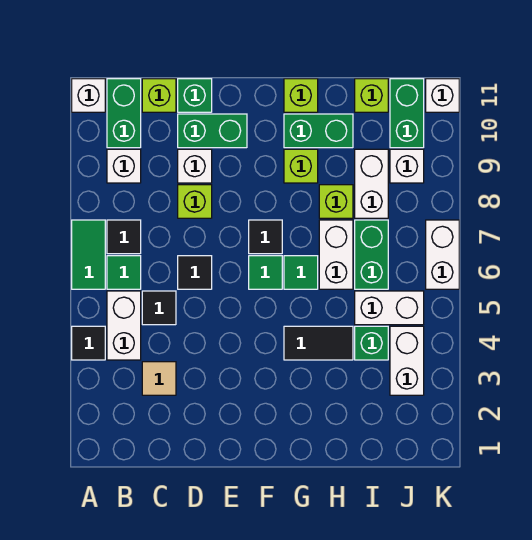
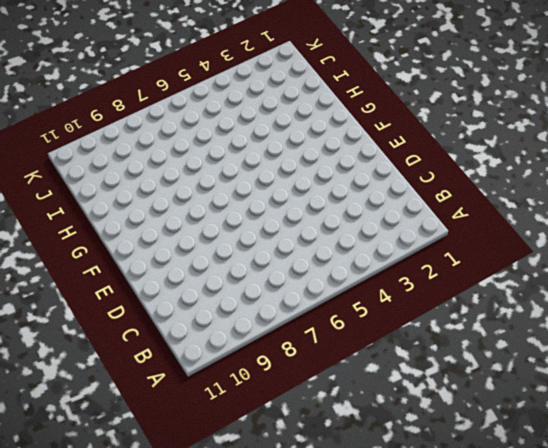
none -> black 1x1 tile [72,326,105,360]
none -> green 1x2 tile [72,220,105,289]
none -> white 1x1 brick [72,79,105,112]
none -> white 1x2 brick [107,291,141,360]

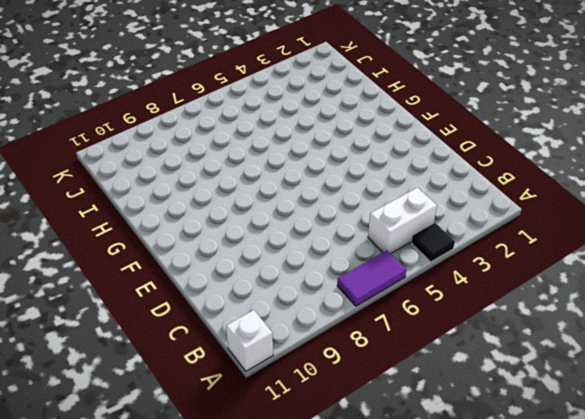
purple 1x2 tile [337,250,406,306] -> green 1x2 tile [72,220,105,289]
none -> green 1x1 tile [107,256,141,289]
none -> black 1x1 tile [107,220,141,254]
none -> white 1x1 brick [107,149,141,183]
none -> green 1x2 brick [107,79,141,148]

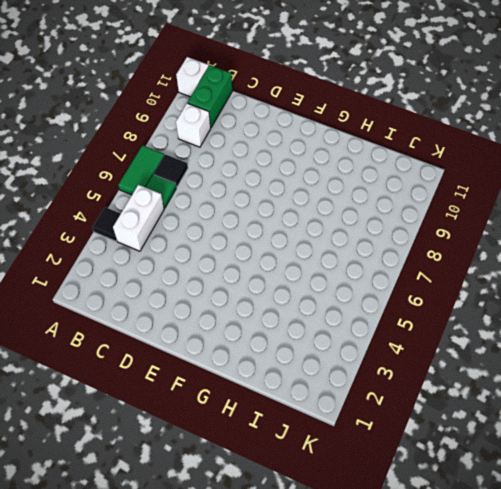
none -> tan 1x1 tile [142,362,176,395]
none -> black 1x1 tile [142,291,176,325]
none -> lime 1x1 brick [142,79,176,112]
none -> black 1x1 tile [178,256,212,289]

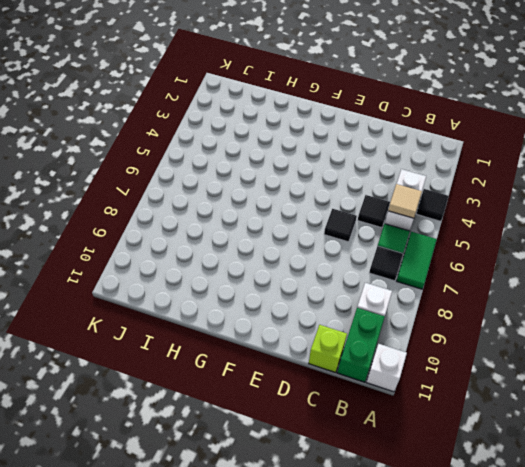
tan 1x1 tile [388,184,422,218] -> tan 1x1 tile moved to [142,362,176,395]
none -> lime 1x1 brick [178,185,212,218]
none -> white 1x1 brick [178,149,212,183]
none -> green 1x2 brick [178,114,247,148]
none -> green 1x1 brick [178,79,212,112]

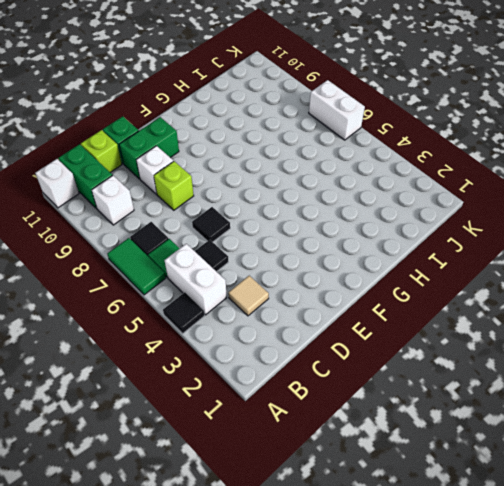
none -> green 1x1 tile [249,256,282,289]
none -> black 1x1 tile [249,220,282,254]
none -> black 1x2 tile [284,326,353,360]
none -> green 1x1 tile [284,256,318,289]

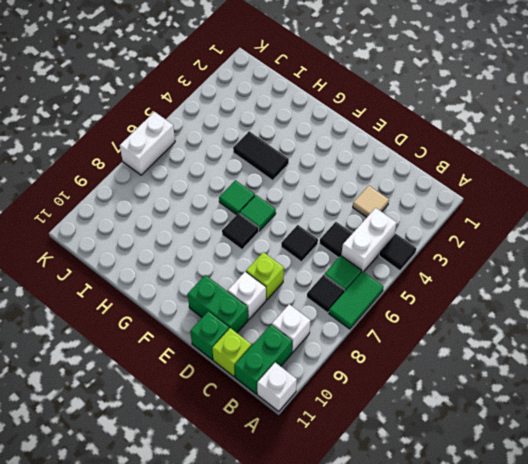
none -> lime 1x1 brick [284,149,318,183]
none -> green 1x2 brick [284,114,353,148]
none -> lime 1x1 brick [284,79,318,112]
none -> white 1x2 brick [319,220,353,289]

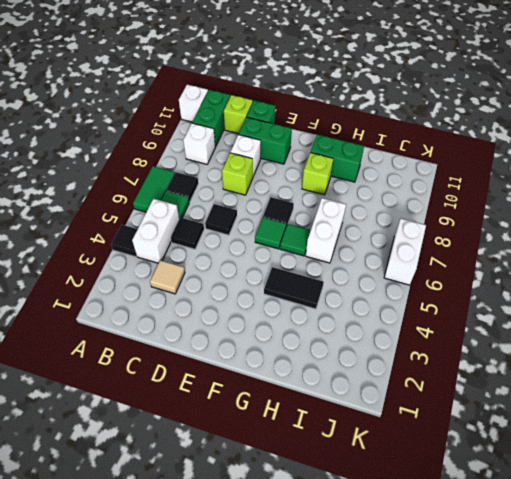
none -> lime 1x1 brick [284,79,318,112]
none -> lime 1x1 brick [319,185,353,218]
none -> green 1x1 brick [355,326,388,360]
none -> white 1x2 brick [355,291,424,325]

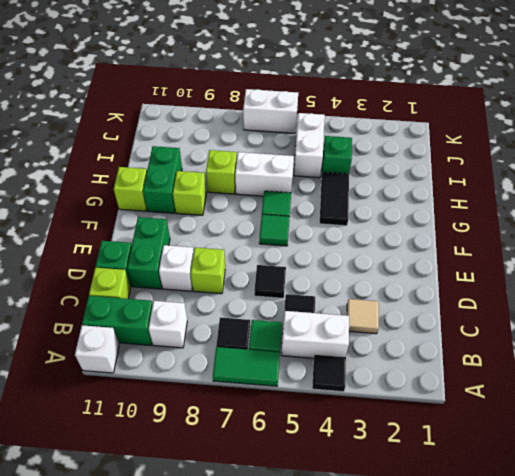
none -> black 1x1 tile [249,220,282,254]
none -> green 1x2 brick [355,220,388,289]
none -> white 1x2 brick [355,149,388,218]
none -> lime 1x1 brick [355,79,388,112]

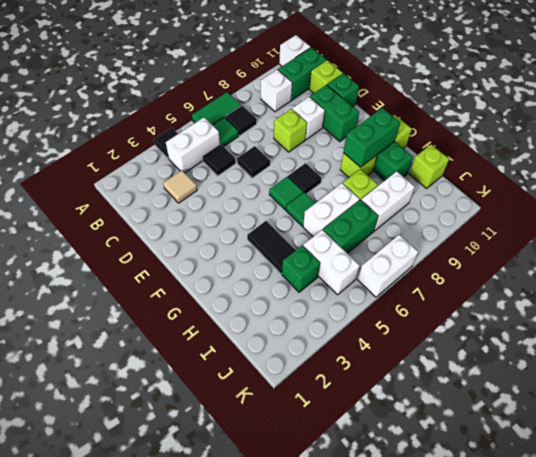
green 1x2 brick [343,108,400,167] -> green 1x2 brick moved to [390,79,424,148]
none -> white 1x2 brick [390,326,424,395]
none -> white 1x1 brick [390,149,424,183]
none -> white 1x1 brick [426,79,459,112]

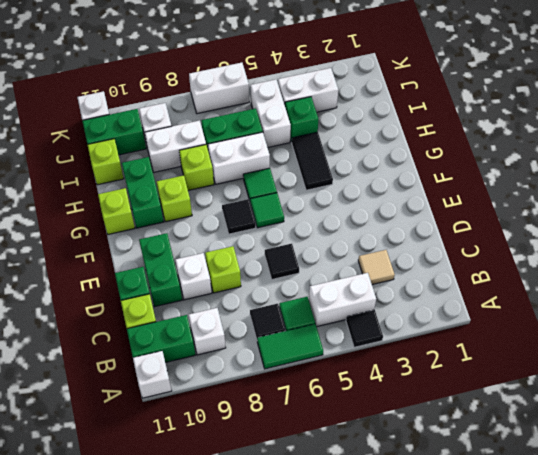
none -> black 1x1 tile [142,291,176,325]

